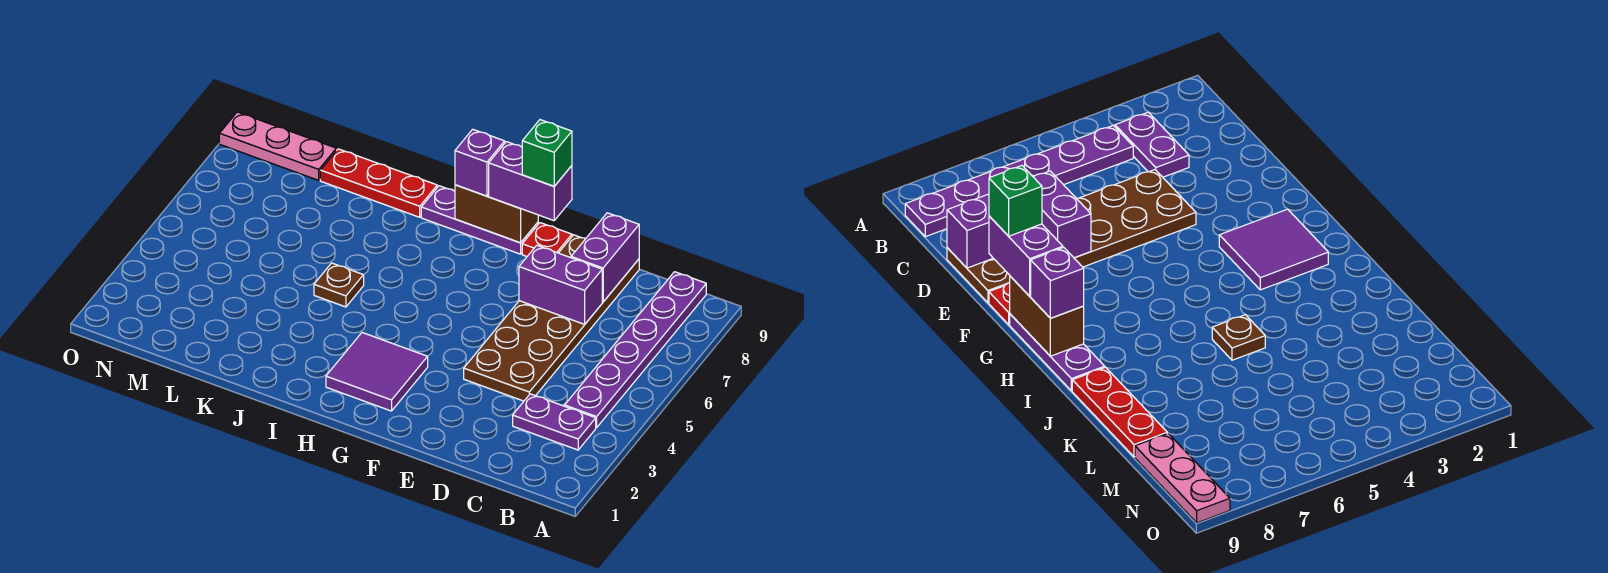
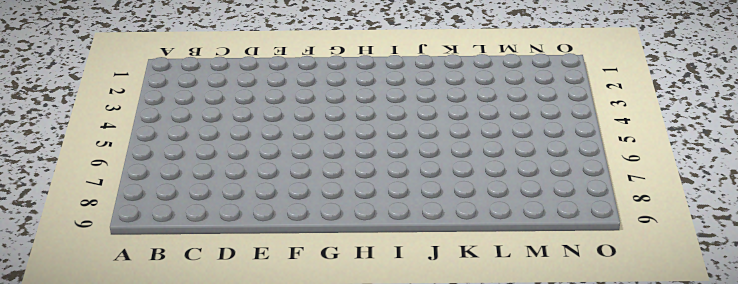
none -> purple 1x2 plate [513,394,596,450]
none -> purple 1x6 plate [565,272,706,428]
none -> brown 2x6 plate [464,235,639,401]

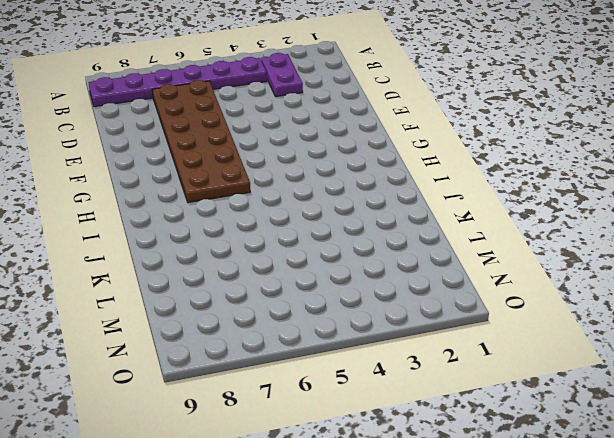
brown 2x6 plate [152,80,250,203] -> brown 2x6 plate turned to [464,235,639,401]
none -> red 1x1 plate [522,223,572,256]
none -> purple 2x2 tile [326,333,428,411]
none -> purple 1x3 plate [421,186,538,254]

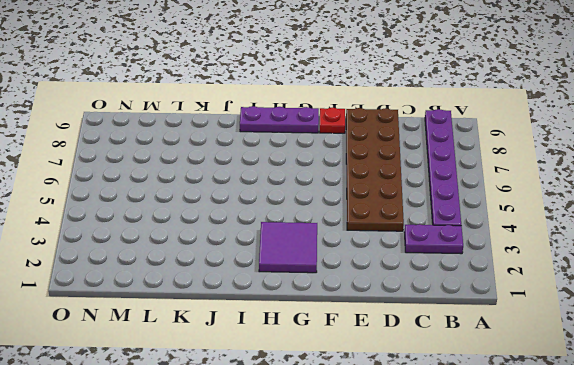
none -> brown 1x1 plate [314,263,364,307]
none -> red 1x3 plate [320,149,437,217]
none -> pink 1x3 plate [219,112,336,180]

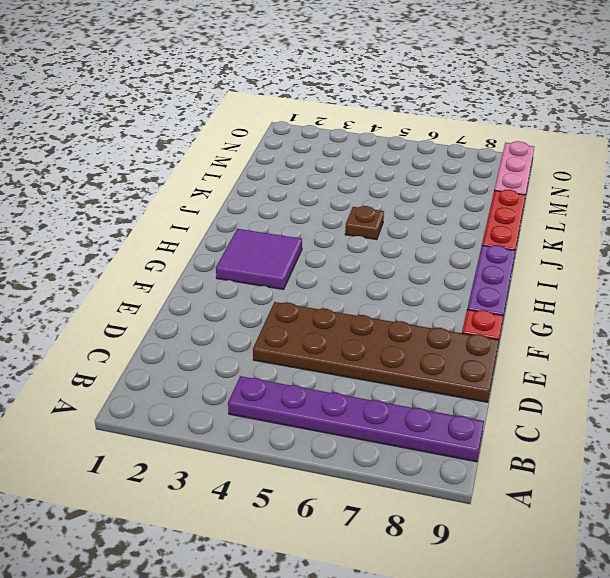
none -> purple 1x2 plate [513,394,596,450]
none -> purple 1x2 brick [519,245,602,324]
none -> purple 1x2 brick [571,213,639,302]

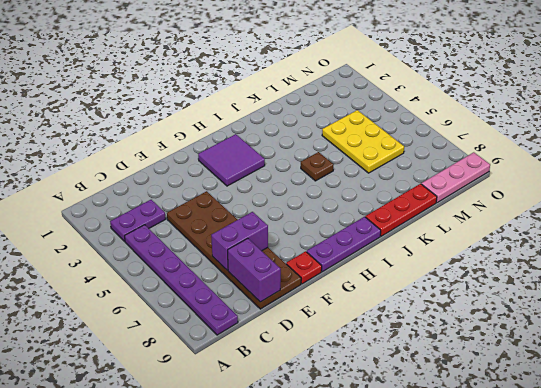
yellow 2x3 plate [322,110,404,173] -> none
none -> brown 1x2 brick [455,185,538,243]
none -> purple 1x2 brick [489,142,572,221]
none -> purple 1x1 brick [455,129,505,196]

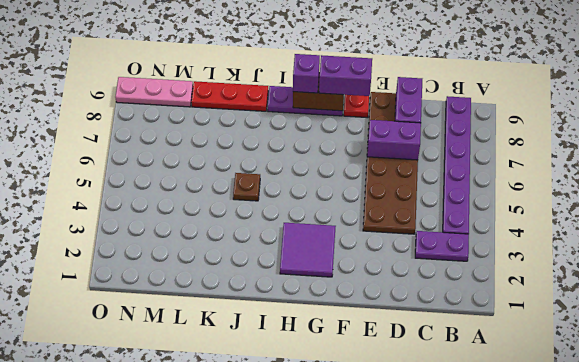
none -> green 1x1 brick [522,120,572,186]

